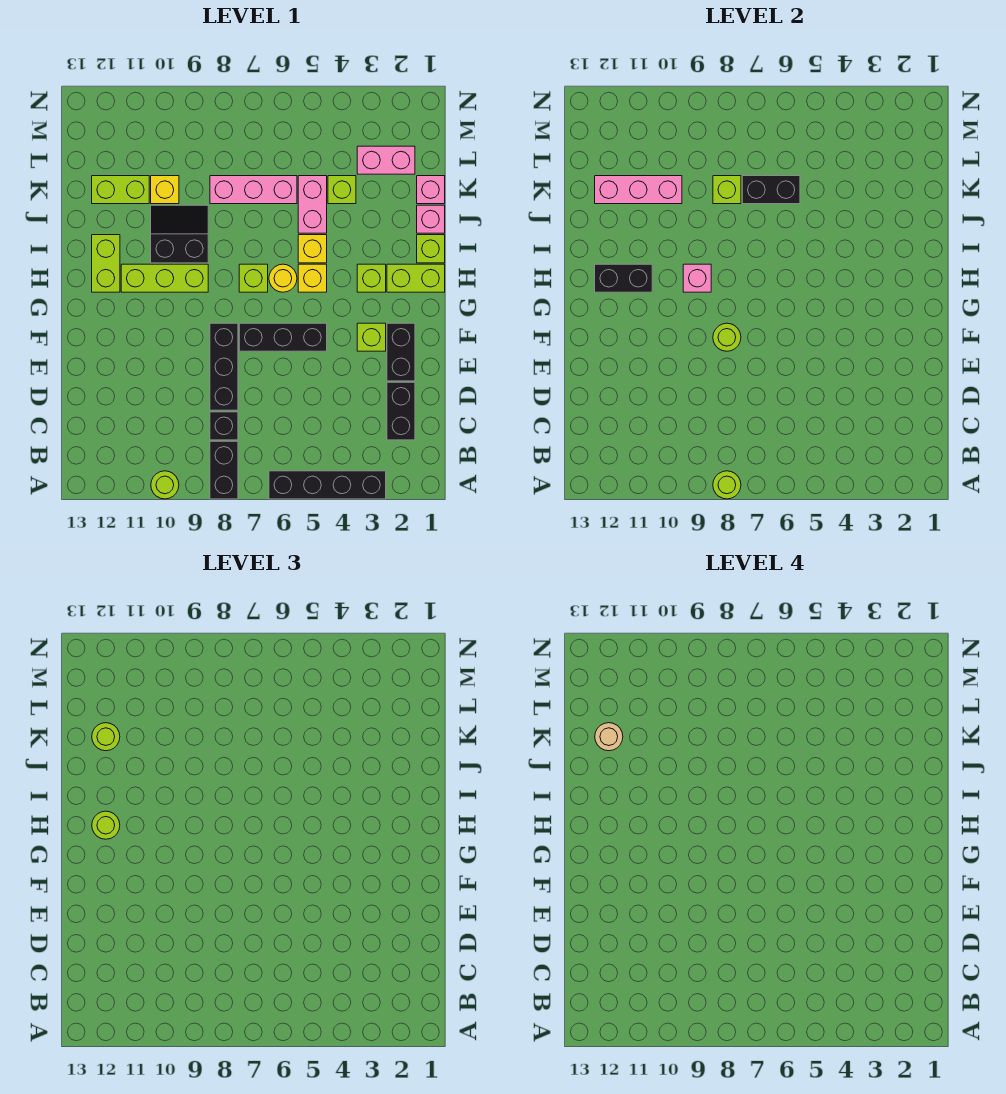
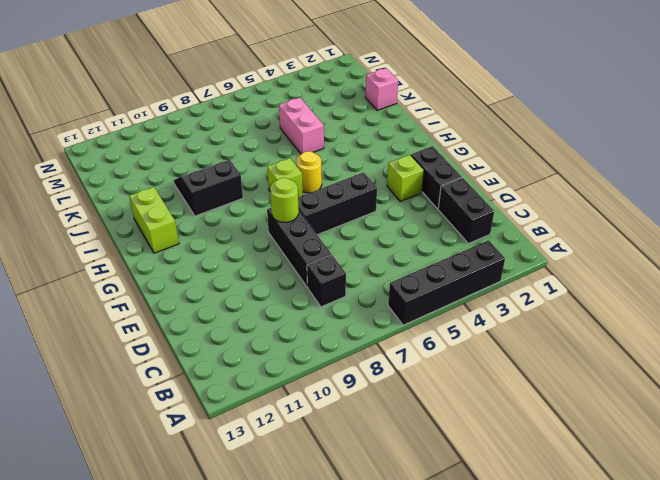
none -> black 1x2 brick [210,441,238,499]
none -> lime 1x1 round brick [151,471,179,499]
none -> lime 1x2 brick [387,264,445,292]
none -> lime 1x1 brick [357,264,386,292]

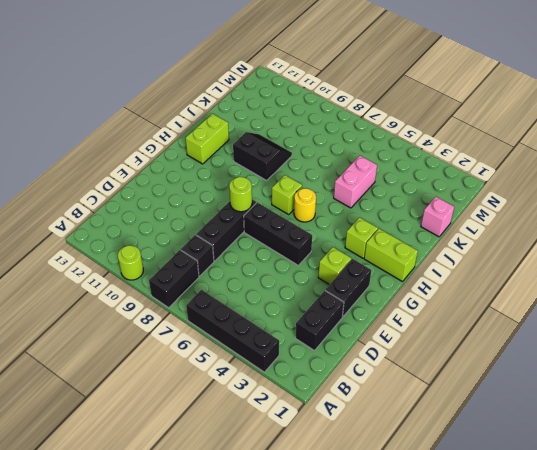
none -> yellow 1x1 brick [298,264,327,292]
none -> lime 1x3 brick [121,264,208,292]
none -> lime 1x1 brick [417,235,445,263]
none -> yellow 1x1 brick [298,235,327,263]

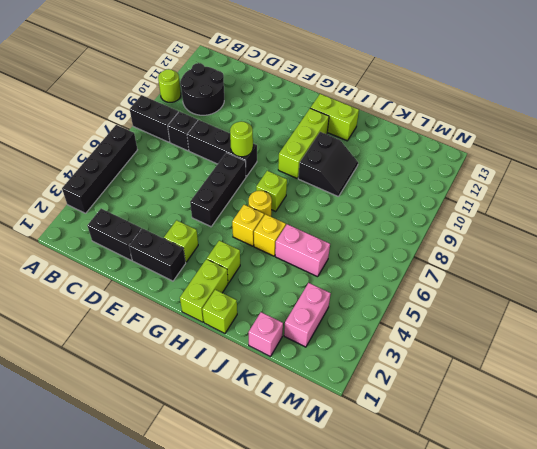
black 2x2 round brick [180,63,224,115] -> none
none -> pink 1x1 brick [417,205,445,233]
none -> lime 1x1 brick [328,176,356,204]
none -> pink 1x3 brick [210,176,297,204]
none -> yellow 1x1 brick [151,176,179,204]

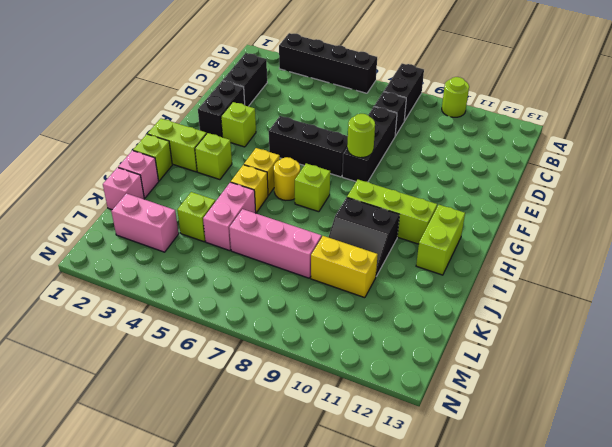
yellow 1x2 brick [311,236,378,298] -> yellow 1x1 brick [151,176,179,204]
none -> lime 1x2 brick [92,176,149,204]
none -> lime 1x1 round brick [713,471,741,499]
none -> pink 1x1 brick [683,264,711,292]
none -> black 1x2 brick [595,264,652,292]

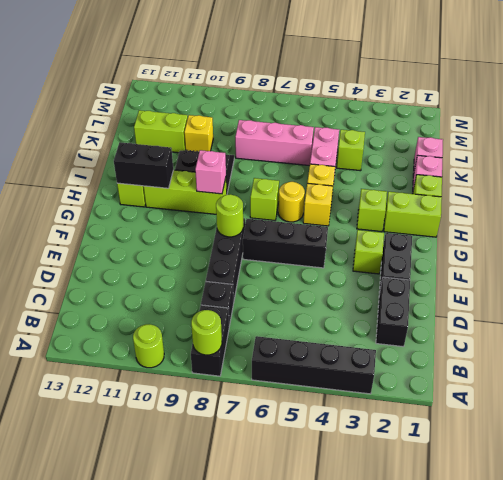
none -> pink 1x2 brick [357,146,415,174]
none -> black 1x2 brick [742,176,800,204]
none -> lime 1x1 brick [713,176,741,204]
none -> pink 1x3 brick [595,176,682,204]

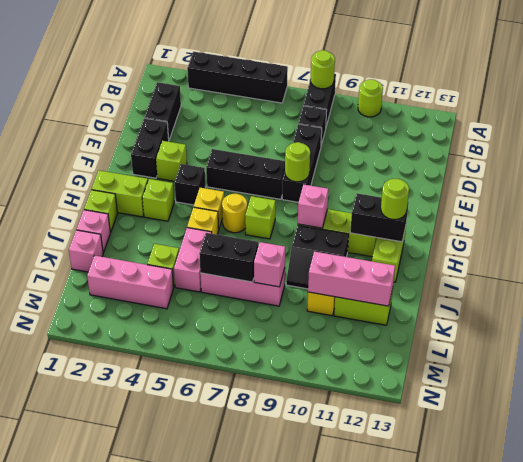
black 1x1 brick [175,164,206,205] -> none
pink 1x1 brick [254,242,285,287] -> lime 1x1 brick [713,176,741,204]
pink 1x3 brick [87,256,174,309] -> pink 1x2 brick [357,146,415,174]
none -> lime 1x1 round brick [92,723,120,751]
none -> tan 1x1 round brick [595,723,623,751]

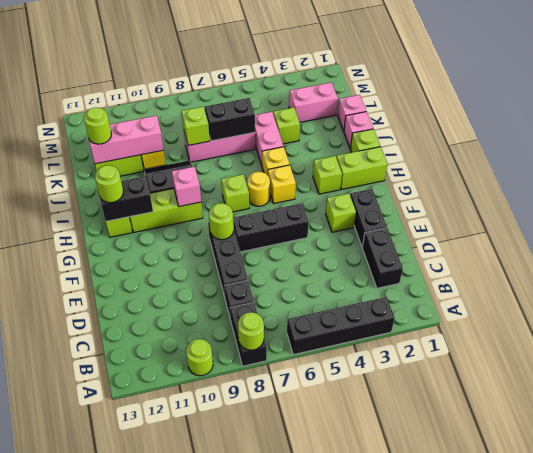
none -> tan 1x1 round brick [595,723,623,751]

